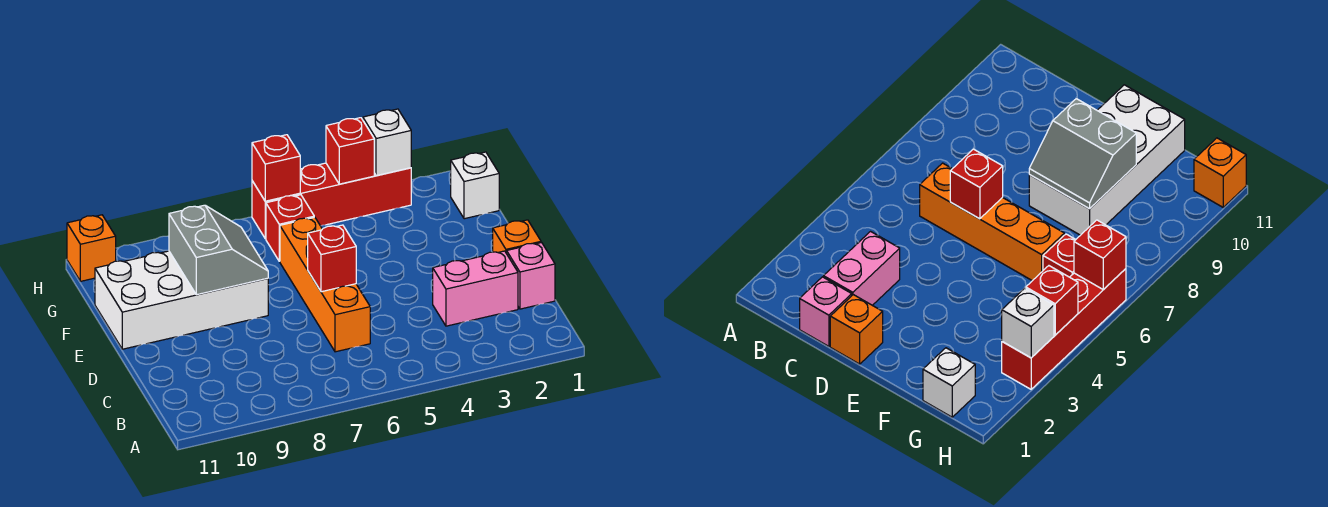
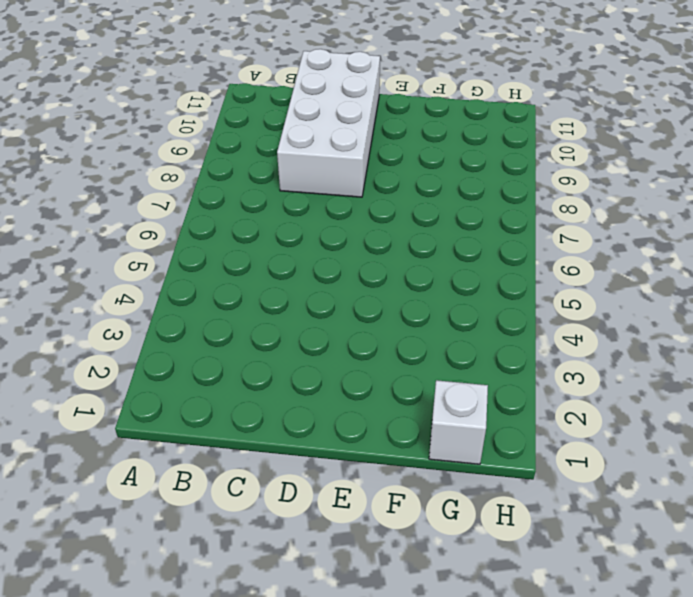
white 2x4 brick [277,49,380,197] -> white 2x4 brick moved to [95,251,268,349]
none -> pink 1x1 brick [507,243,555,309]
none -> pink 1x2 brick [433,251,518,326]
none -> orange 1x4 brick [280,217,370,352]

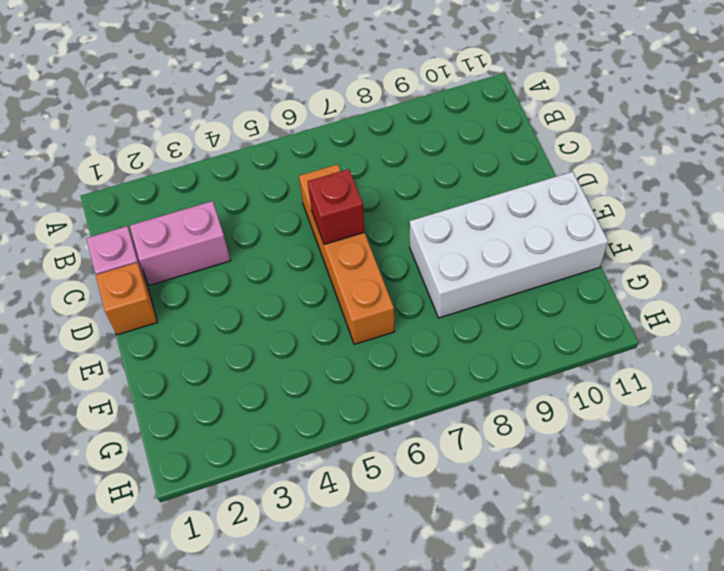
none -> white 1x1 brick [451,152,499,219]
none -> red 1x1 brick [266,195,314,261]
none -> red 1x4 brick [252,163,411,239]

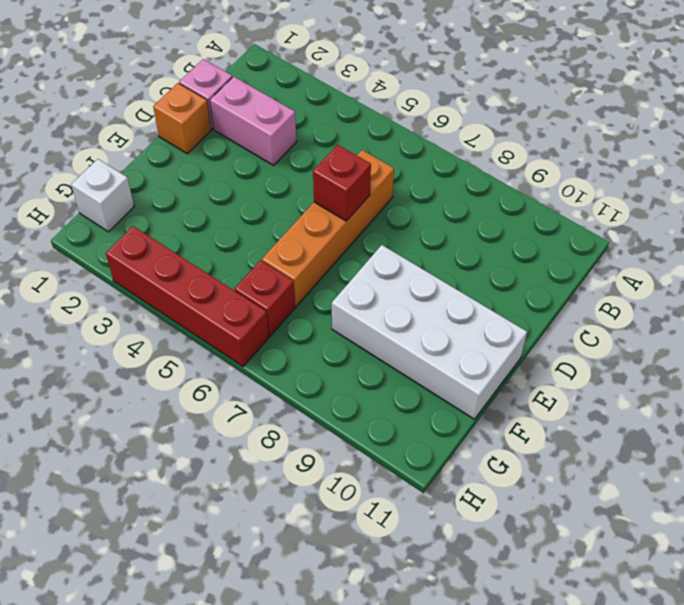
none -> orange 1x1 brick [67,215,116,281]
none -> grey 2x2 slope [169,205,268,295]
none -> white 1x1 brick [363,109,411,176]

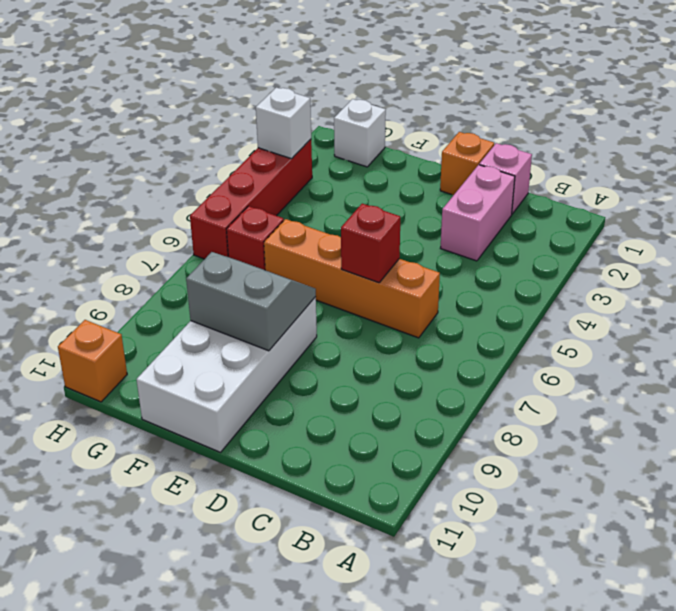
none -> red 1x1 brick [326,118,374,184]
none -> red 1x1 brick [252,135,300,201]

